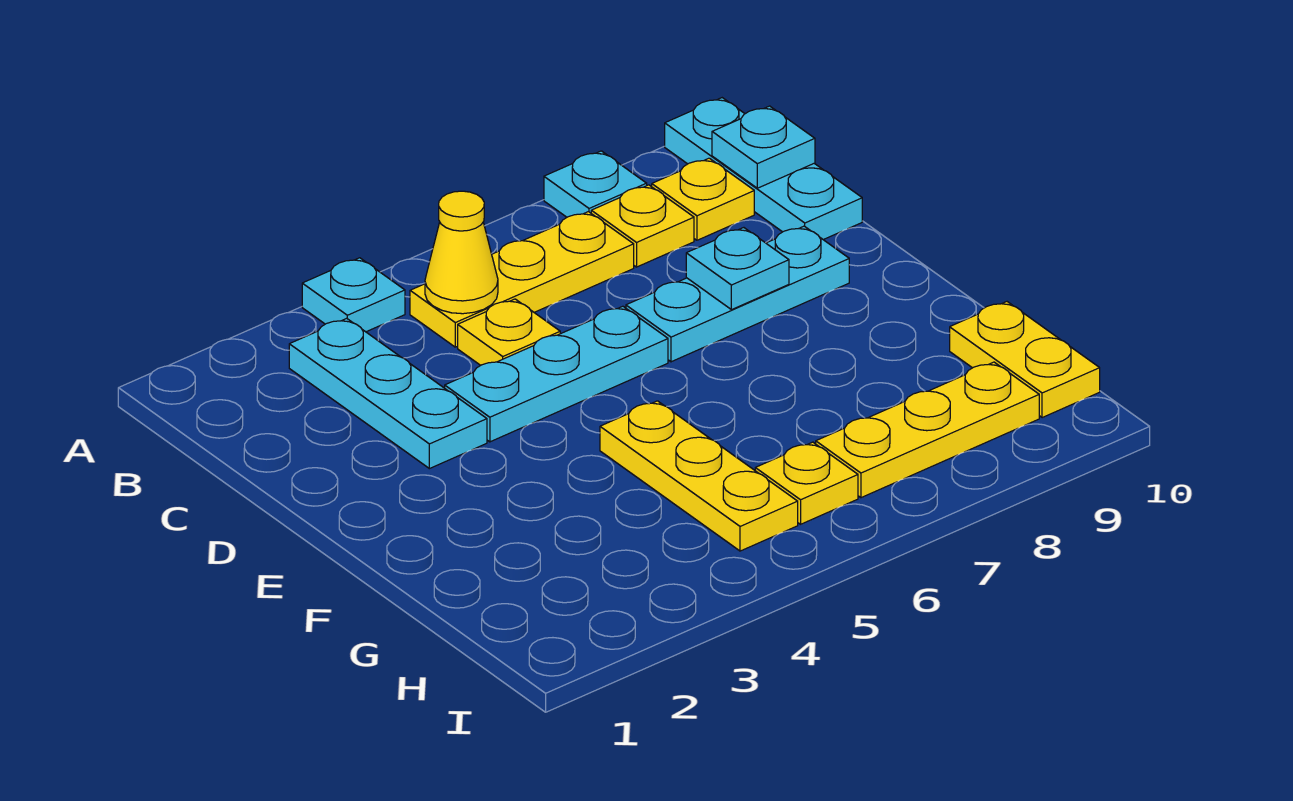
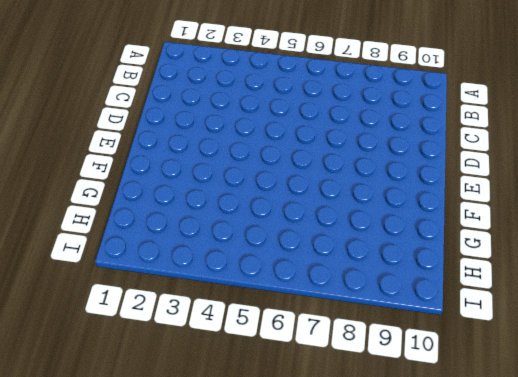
none -> cyan 1x1 plate [302,258,405,332]
none -> cyan 1x1 plate [544,151,647,217]
none -> cyan 1x3 plate [665,98,862,240]

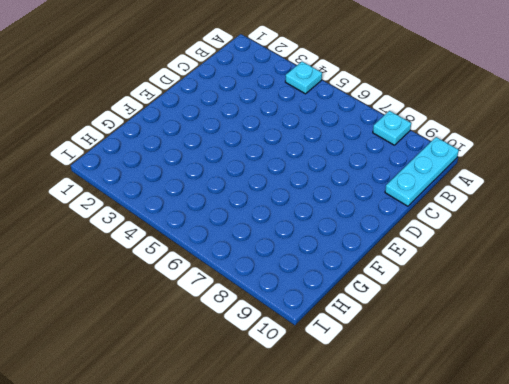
none -> cyan 1x3 plate [289,318,487,469]
none -> yellow 1x3 plate [410,212,634,347]
none -> yellow 1x1 plate [591,185,694,267]

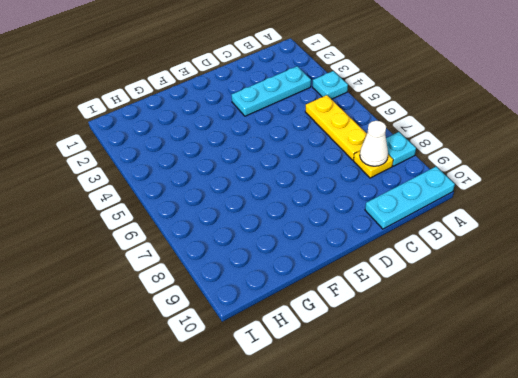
white 1x1 cone [360,121,388,166] -> none
none -> yellow 1x1 plate [652,158,754,240]
none -> yellow 1x1 plate [458,299,560,365]
none -> cyan 1x3 plate [445,306,668,442]

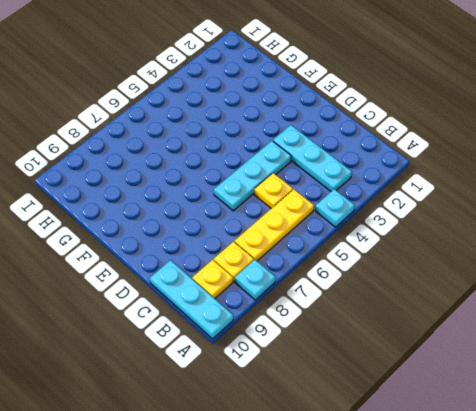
none -> cyan 1x3 plate [626,226,849,362]
none -> yellow 1x3 plate [600,401,798,551]
none -> yellow 1x2 plate [950,302,1100,418]

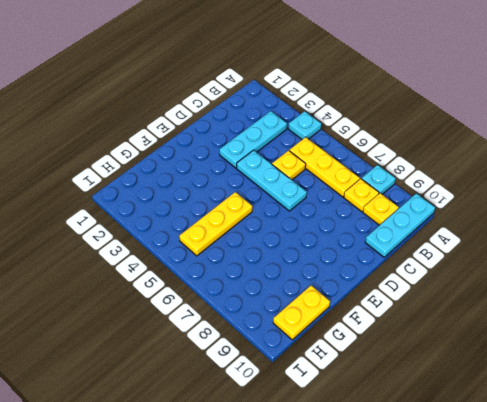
none -> cyan 1x3 plate [626,226,849,362]
none -> yellow 1x1 plate [755,442,858,524]
none -> yellow 1x3 plate [816,362,1039,498]

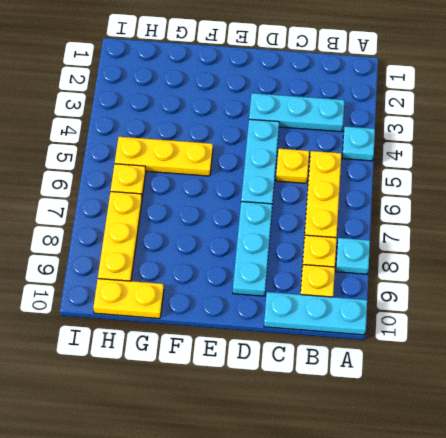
none -> yellow 1x1 cone [425,191,498,314]
none -> cyan 1x1 plate [712,106,815,188]
none -> cyan 1x1 plate [686,228,789,310]

